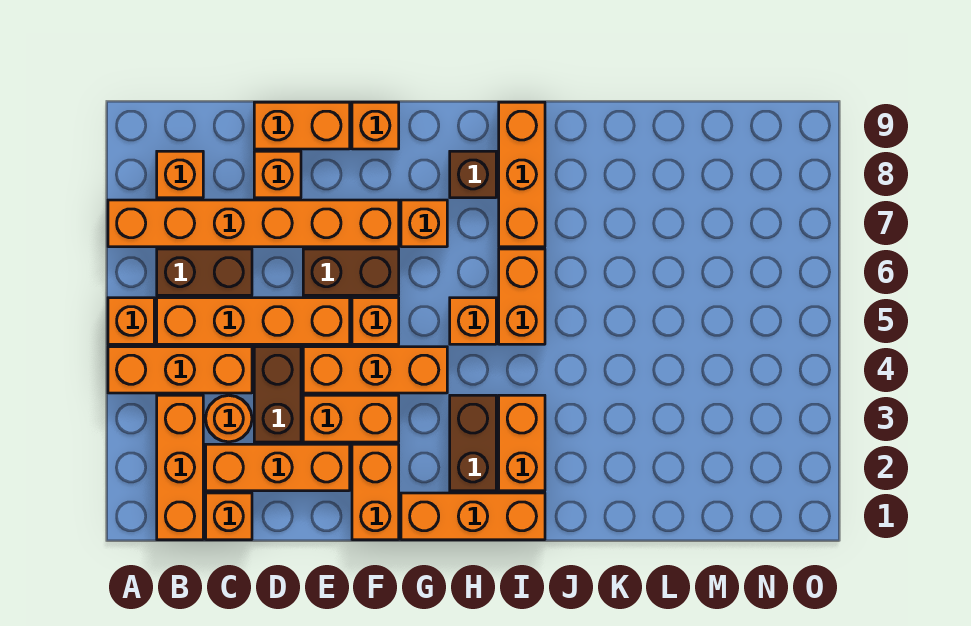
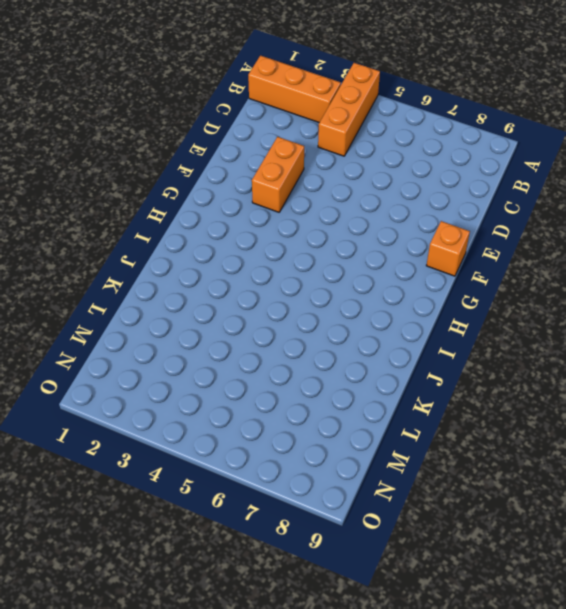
none -> orange 1x1 brick [108,298,154,344]
none -> orange 1x6 brick [108,200,399,247]
none -> orange 1x4 brick [157,298,350,344]

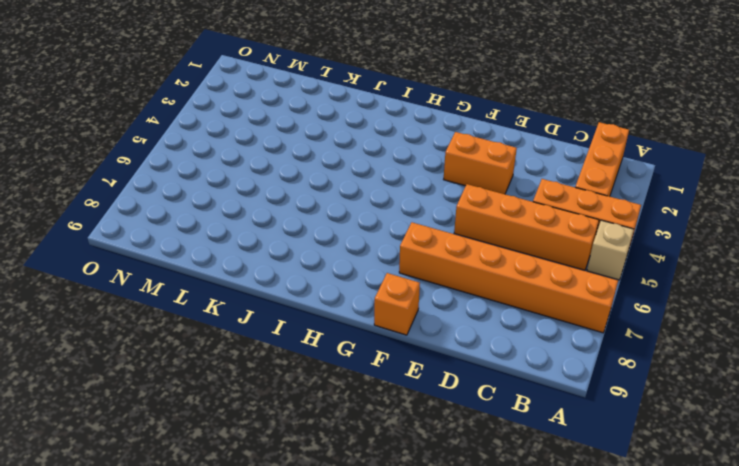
tan 1x1 brick [587,220,634,280] -> orange 1x1 brick [108,298,154,344]
none -> brown 1x2 brick [157,249,252,295]
none -> orange 1x1 brick [157,151,203,198]
none -> orange 1x1 brick [206,493,252,540]

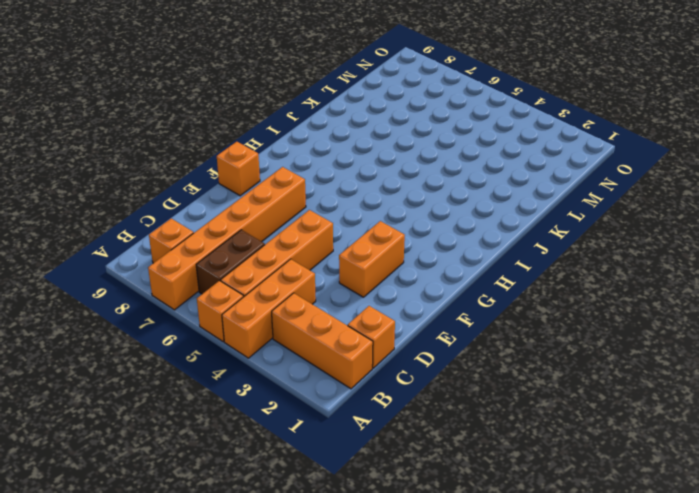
none -> orange 1x3 brick [206,444,350,491]
none -> orange 1x1 round brick [206,395,252,442]
none -> brown 1x2 brick [254,347,301,442]

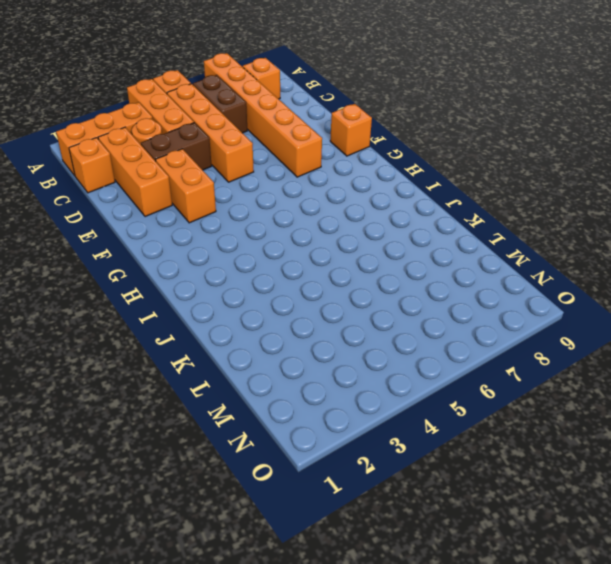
none -> orange 1x1 brick [254,151,301,198]
none -> orange 1x2 brick [254,102,350,149]
none -> orange 1x3 brick [303,347,447,393]

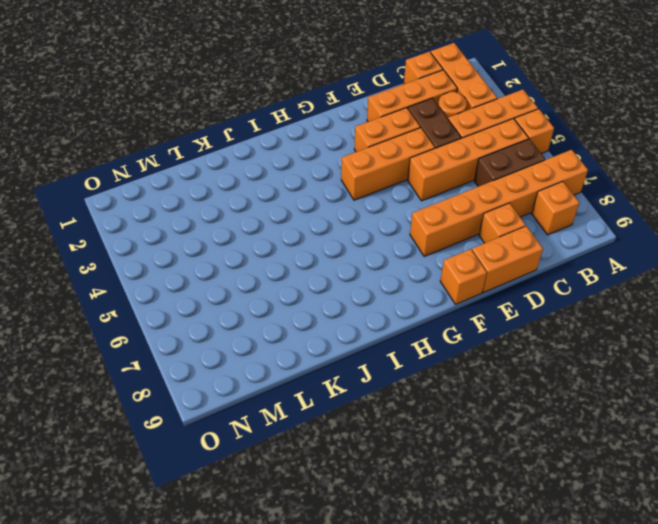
none -> brown 1x2 brick [303,249,399,295]
none -> orange 1x2 brick [352,444,399,540]
none -> orange 1x1 brick [352,298,399,344]

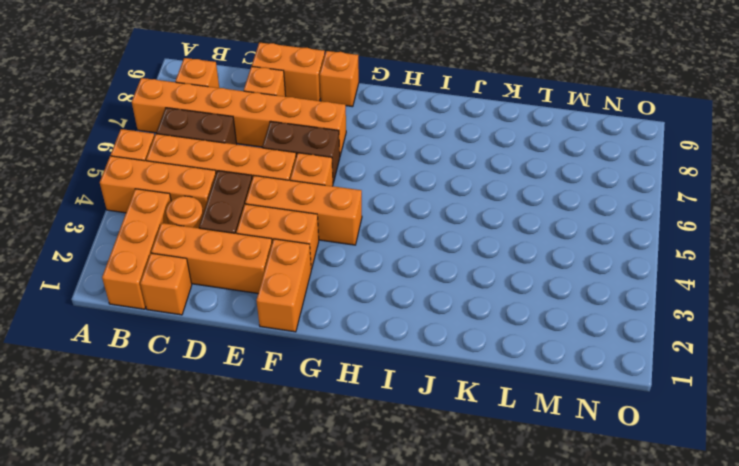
none -> orange 1x3 brick [401,493,545,540]
none -> orange 1x1 brick [401,200,447,247]
none -> brown 1x2 brick [450,395,496,491]

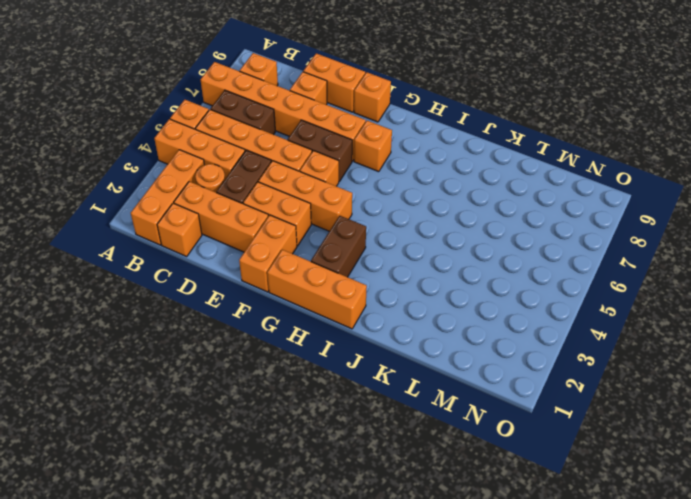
none -> orange 1x1 brick [450,298,496,344]
none -> brown 1x1 brick [450,151,496,198]
none -> orange 1x2 brick [499,395,545,491]

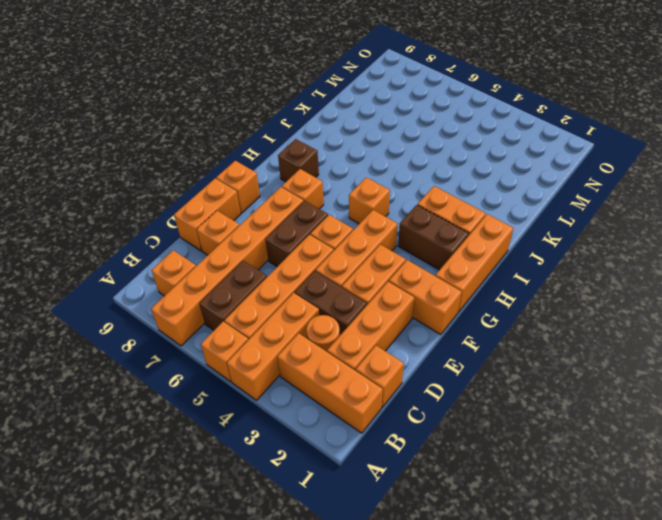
none -> orange 1x2 brick [499,249,545,344]
none -> orange 1x3 brick [499,102,545,247]

